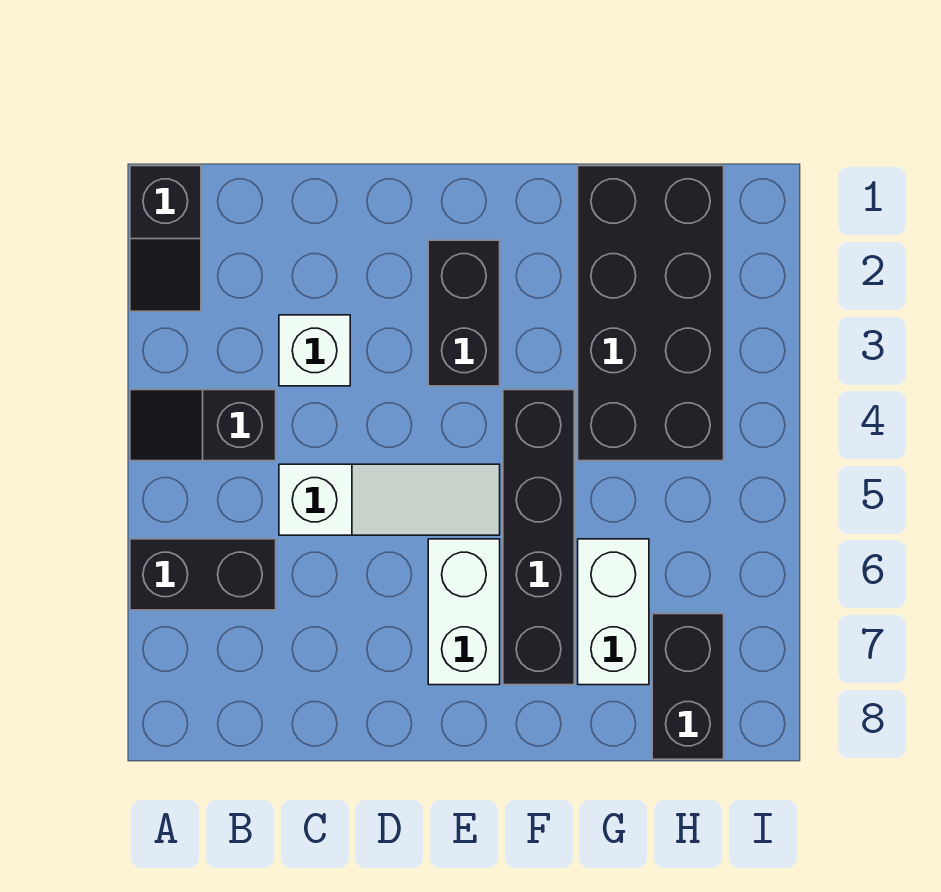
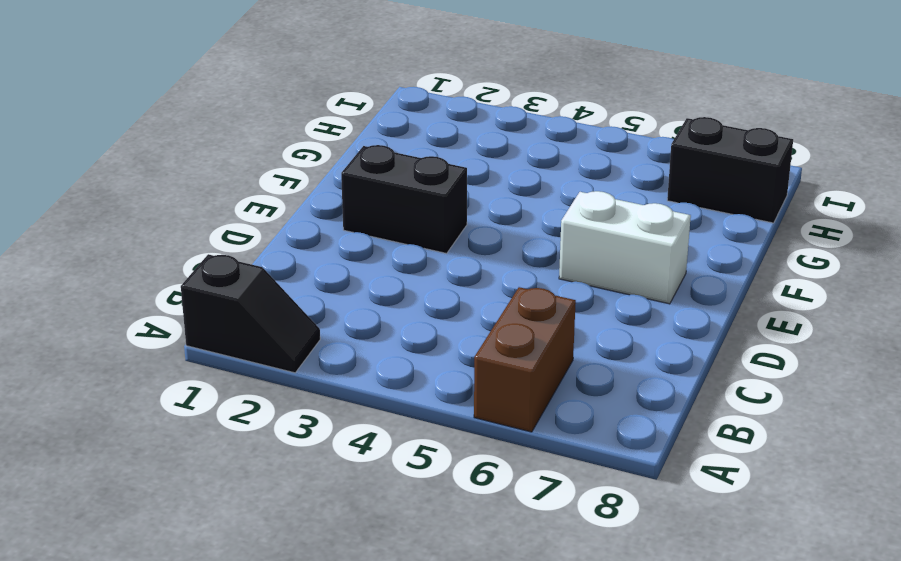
brown 1x2 brick [474,287,576,432] -> black 1x2 brick [130,539,276,610]
none -> black 1x2 slope [130,390,276,461]
none -> white 1x1 brick [279,315,350,386]

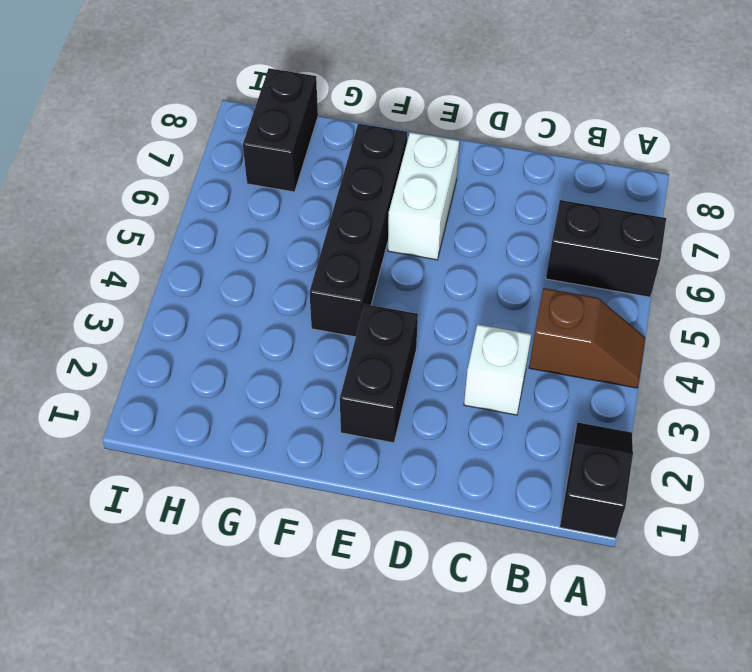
brown 1x2 slope [529,288,645,388] -> black 1x2 slope [130,390,276,461]
none -> white 1x3 slope [279,464,500,535]
none -> black 2x4 brick [578,166,724,461]

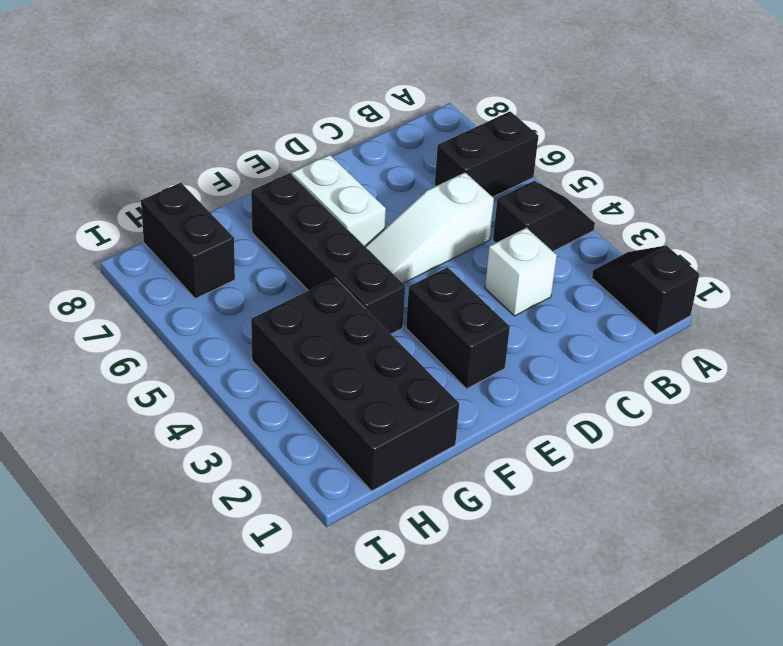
none -> white 1x2 brick [578,539,649,685]

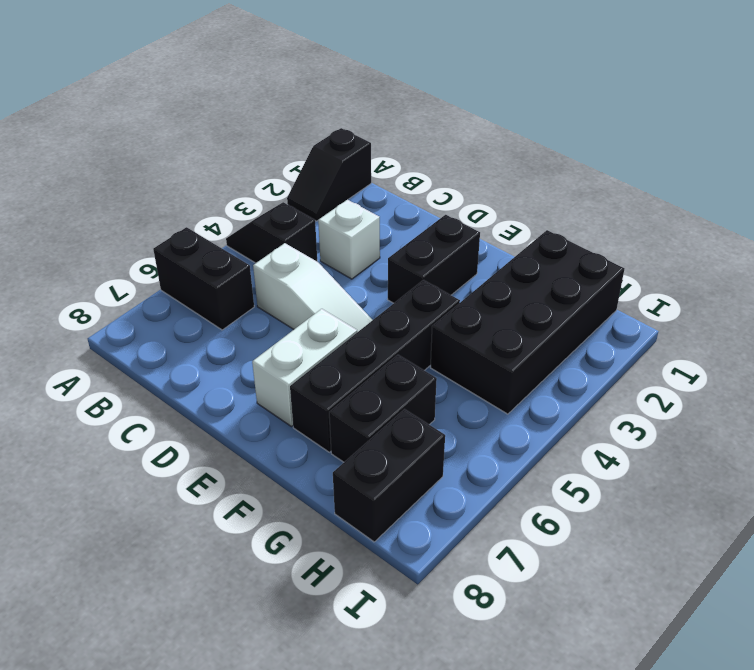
black 1x2 brick [329,355,437,462] -> white 1x2 brick [578,539,649,685]

